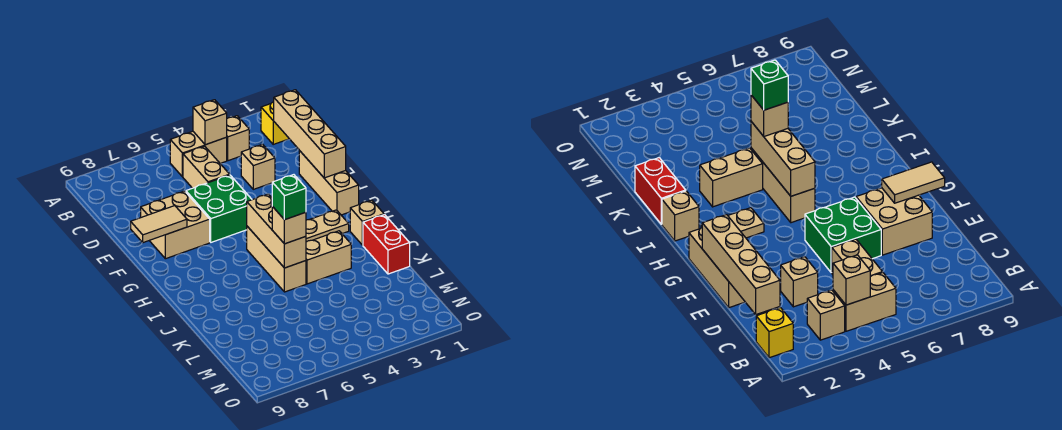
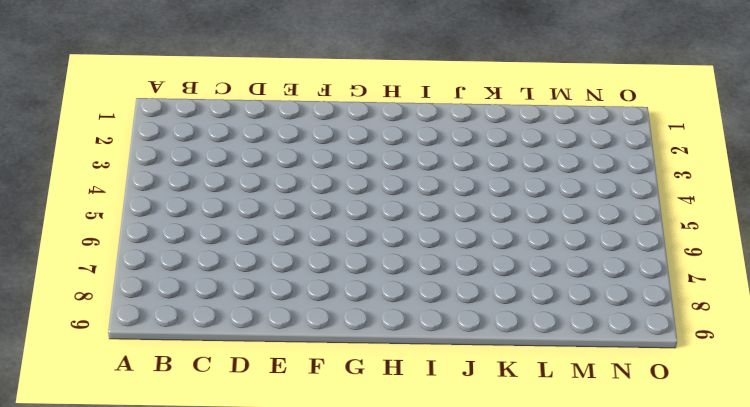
none -> yellow 1x1 brick [261,102,289,144]
none -> tan 1x1 brick [227,116,249,161]
none -> tan 1x2 brick [170,131,227,177]

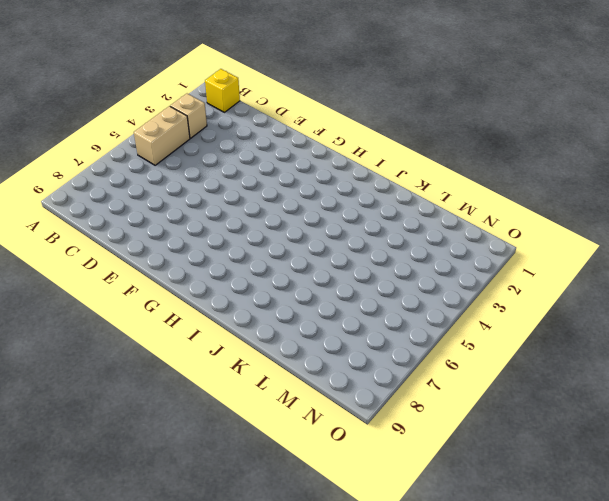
none -> tan 1x2 brick [183,146,230,188]
none -> tan 1x1 brick [241,144,275,189]
none -> tan 1x3 brick [299,150,359,215]

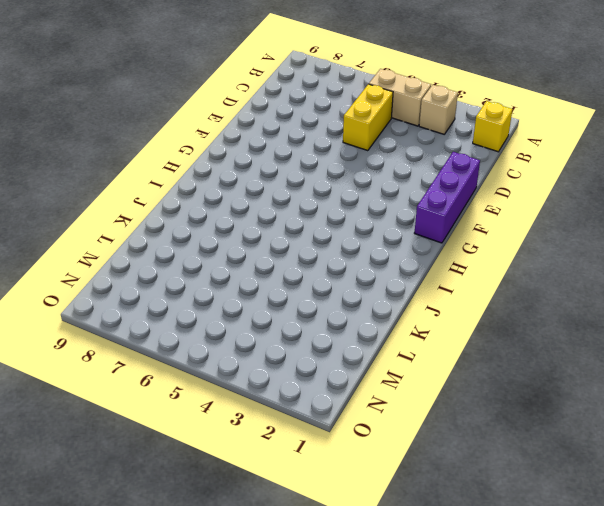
yellow 1x2 brick [343,84,393,151] -> tan 1x2 brick [183,146,230,188]
purple 1x3 brick [415,152,480,243] -> tan 1x3 brick [299,150,359,215]
none -> tan 1x1 brick [241,144,275,189]
none -> green 2x2 brick [186,175,252,242]
none -> tan 2x2 brick [141,191,210,259]

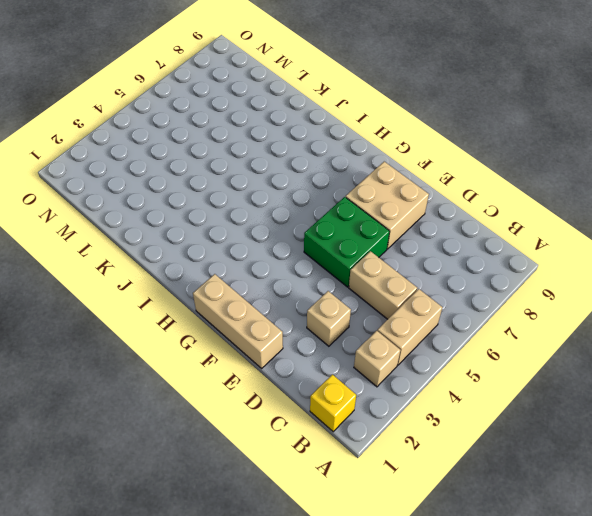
none -> tan 1x2 plate [306,210,349,242]
none -> tan 1x3 brick [247,226,306,292]
none -> tan 1x1 brick [350,200,384,245]

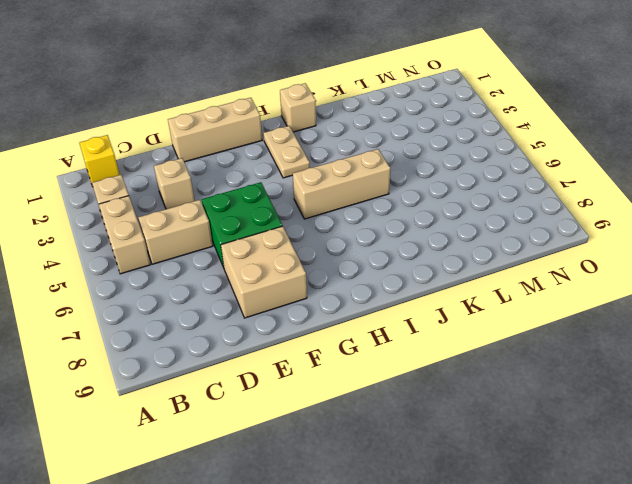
none -> red 1x2 brick [363,215,410,274]
none -> tan 1x2 brick [306,231,351,284]
none -> tan 1x1 brick [193,100,227,145]

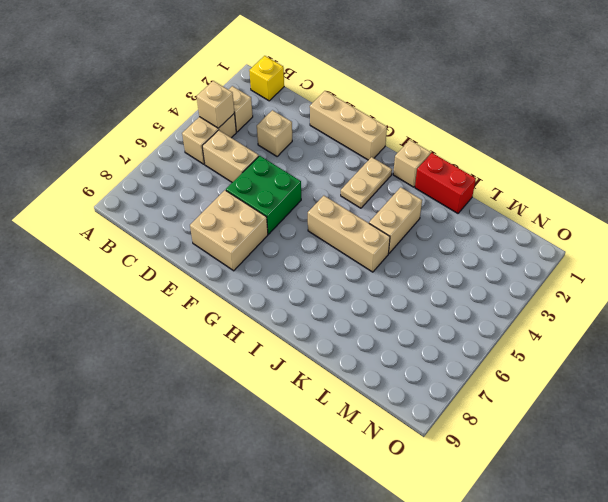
none -> tan 1x4 brick [274,90,346,178]
none -> tan 1x2 tile [131,206,187,243]
none -> tan 1x3 brick [247,194,306,268]

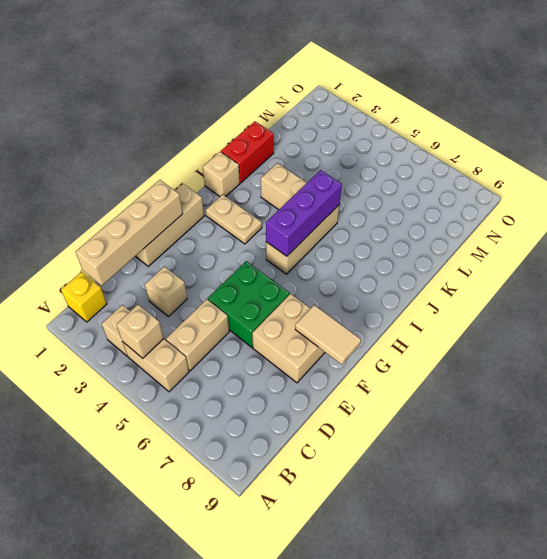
purple 1x3 brick [266,170,342,256] -> tan 1x3 brick [247,194,306,268]
none -> tan 1x1 brick [272,207,306,244]
none -> green 1x1 brick [272,175,306,220]

